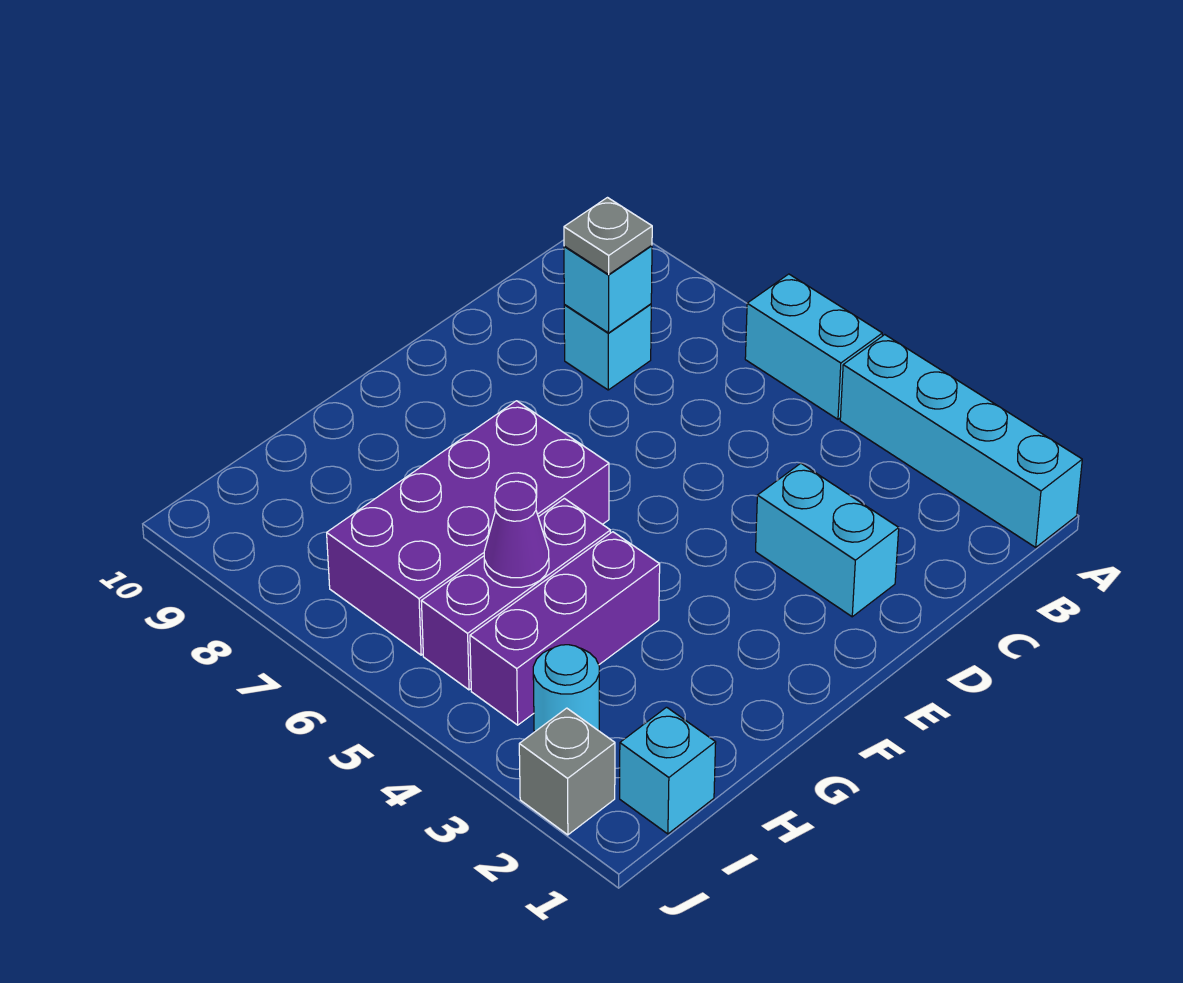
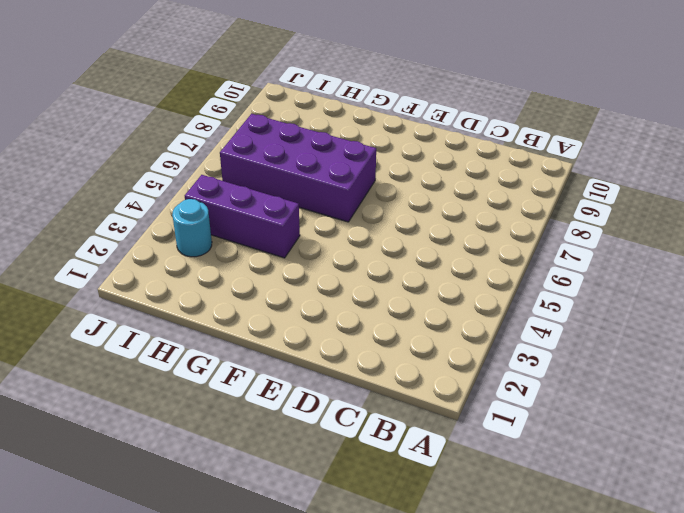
none -> cyan 1x4 brick [840,335,1082,547]
none -> cyan 1x2 brick [745,274,882,419]
none -> cyan 1x1 brick [564,304,651,390]

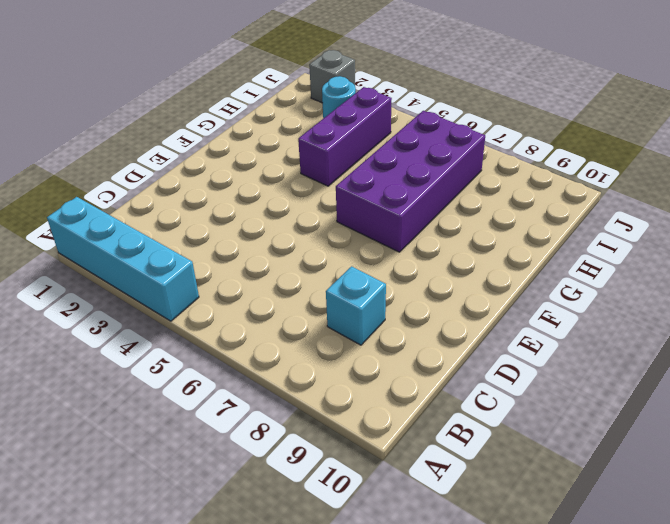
none -> cyan 1x2 brick [745,274,882,419]
none -> cyan 1x2 brick [756,463,899,617]
none -> purple 1x3 brick [421,498,610,690]

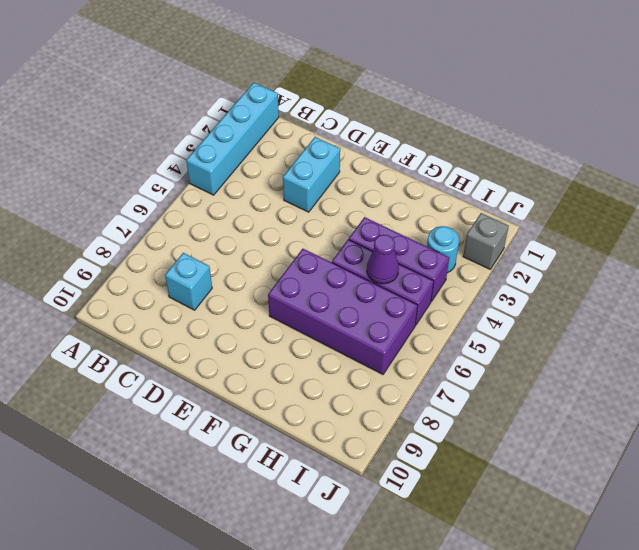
none -> cyan 1x2 brick [745,274,882,419]
none -> cyan 1x1 brick [620,707,716,834]
none -> cyan 1x1 brick [564,245,652,333]

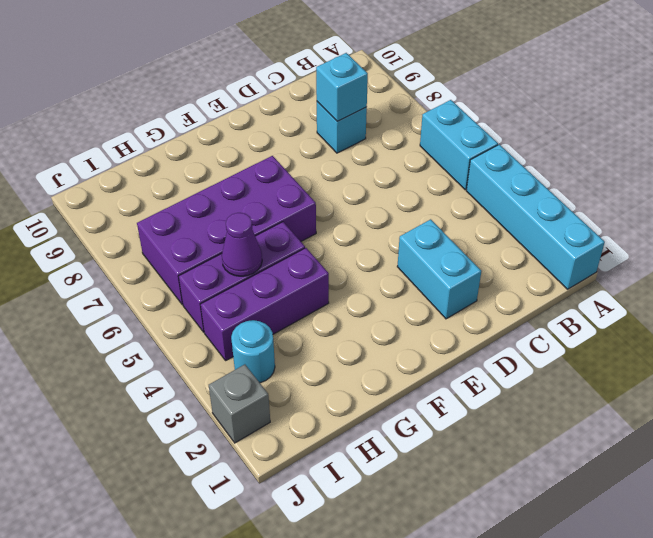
none -> cyan 1x1 brick [620,707,716,834]
none -> grey 1x1 plate [564,198,652,274]

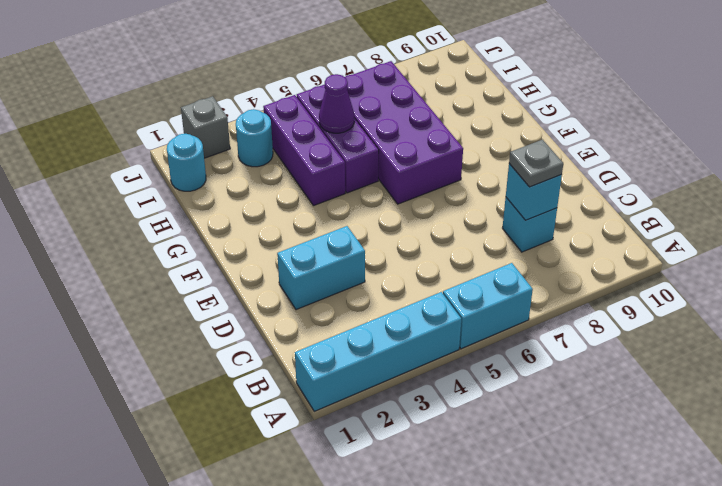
cyan 1x1 round brick [167,134,206,191] -> cyan 1x1 brick [620,707,716,834]

